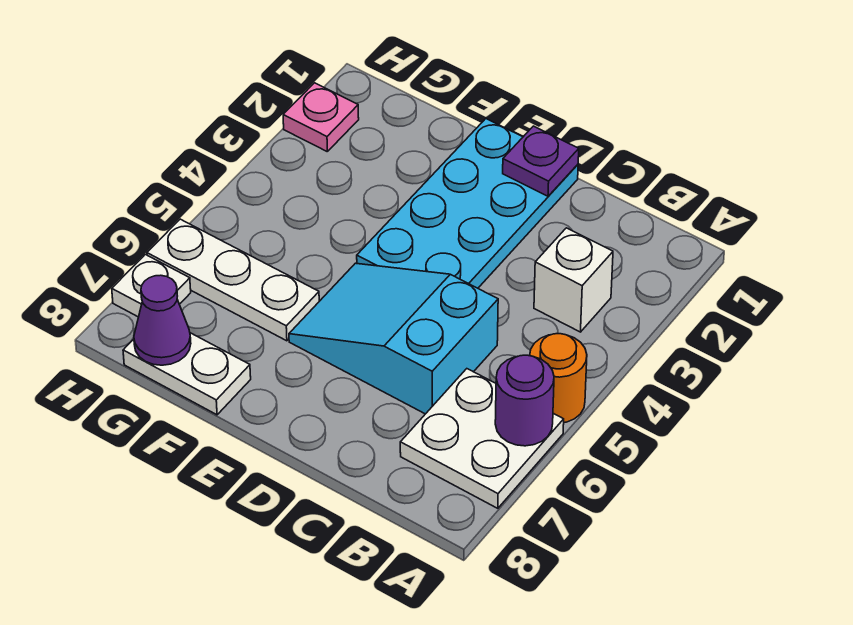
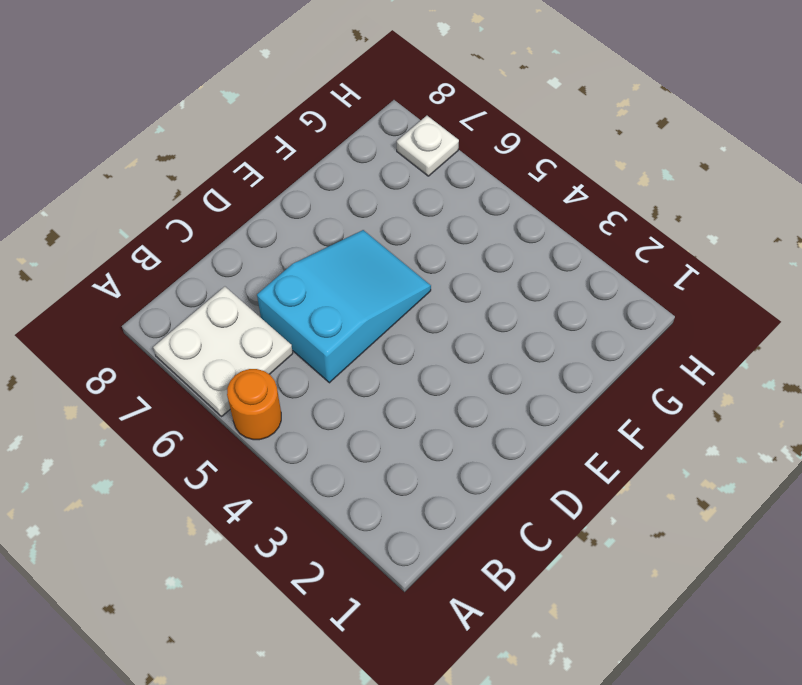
none -> white 1x1 brick [534,228,613,332]
none -> cyan 2x4 plate [357,119,578,288]
none -> white 1x3 plate [147,219,319,341]

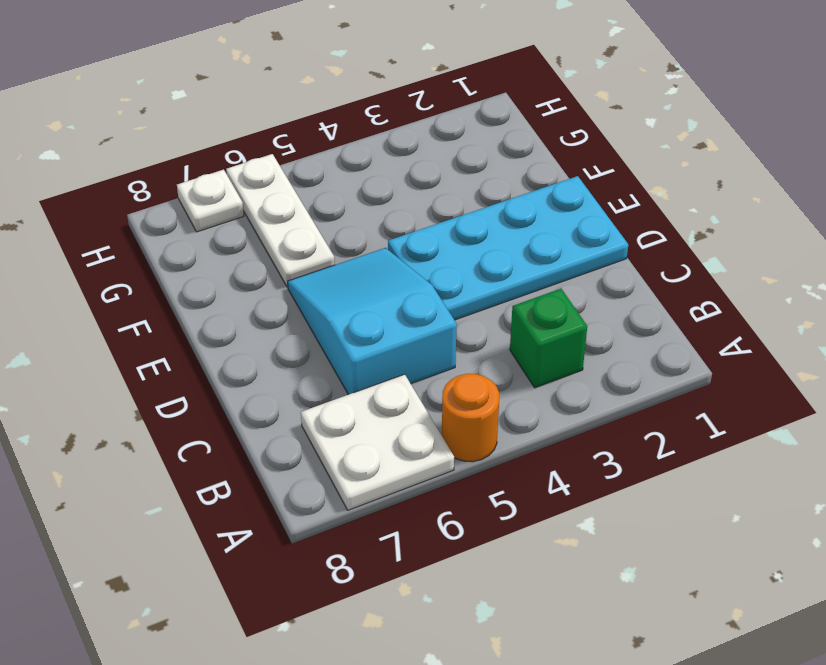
green 1x1 brick [510,289,587,388] -> white 1x1 brick [534,228,613,332]
none -> white 1x2 plate [123,333,251,415]
none -> pink 1x1 plate [283,83,359,151]
none -> purple 1x1 round brick [495,355,554,446]

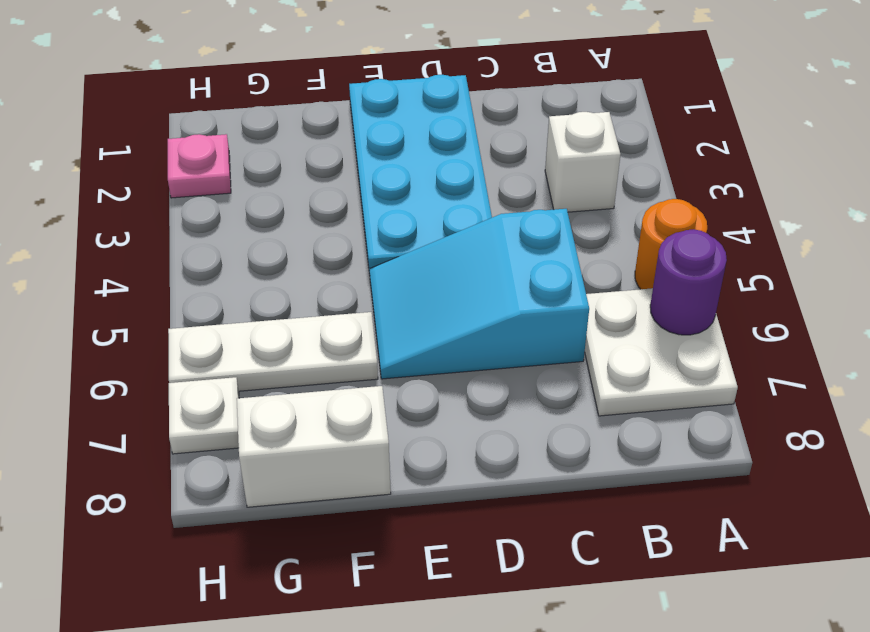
white 1x2 brick [237,386,391,507] -> white 1x2 plate [123,333,251,415]
none -> purple 1x1 plate [503,126,579,196]
none -> purple 1x1 cone [134,275,191,365]

